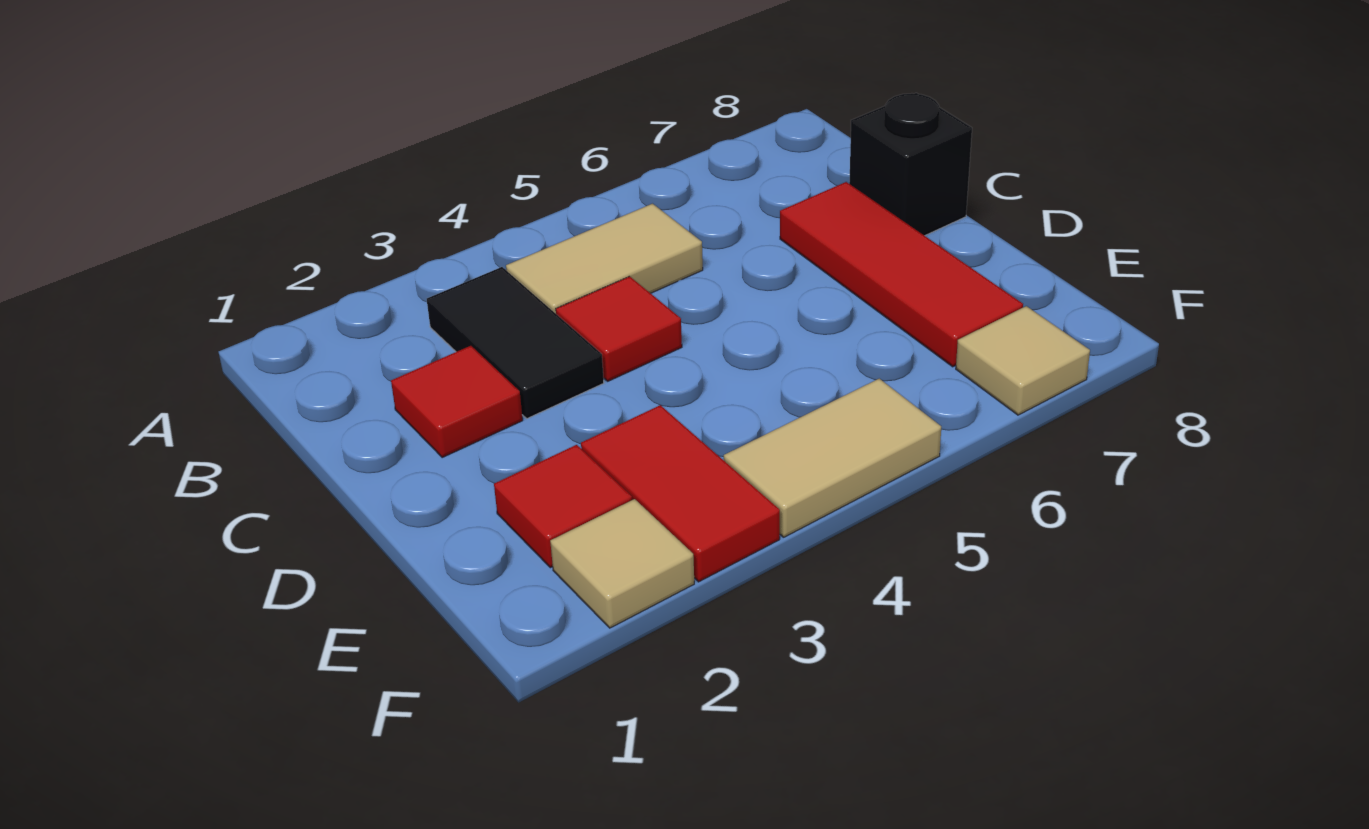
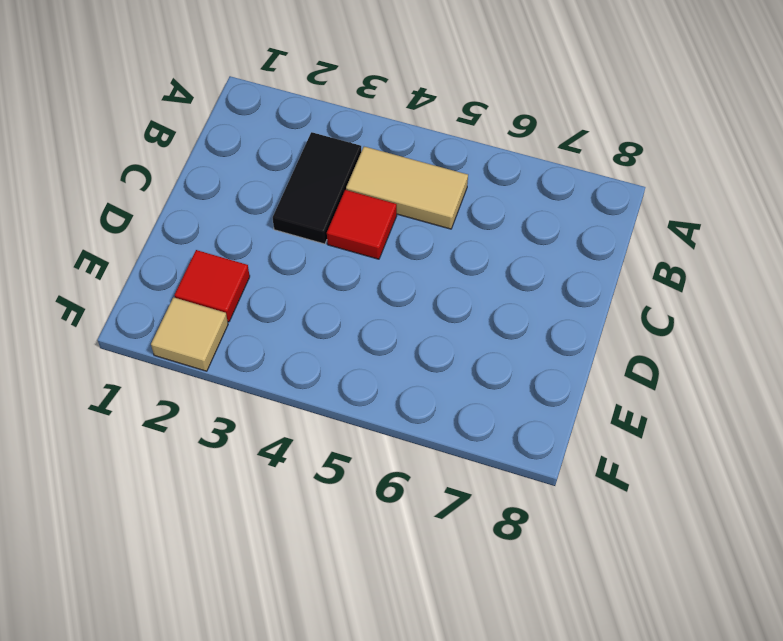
none -> red 1x1 tile [391,346,523,457]
none -> red 1x3 tile [780,182,1023,367]

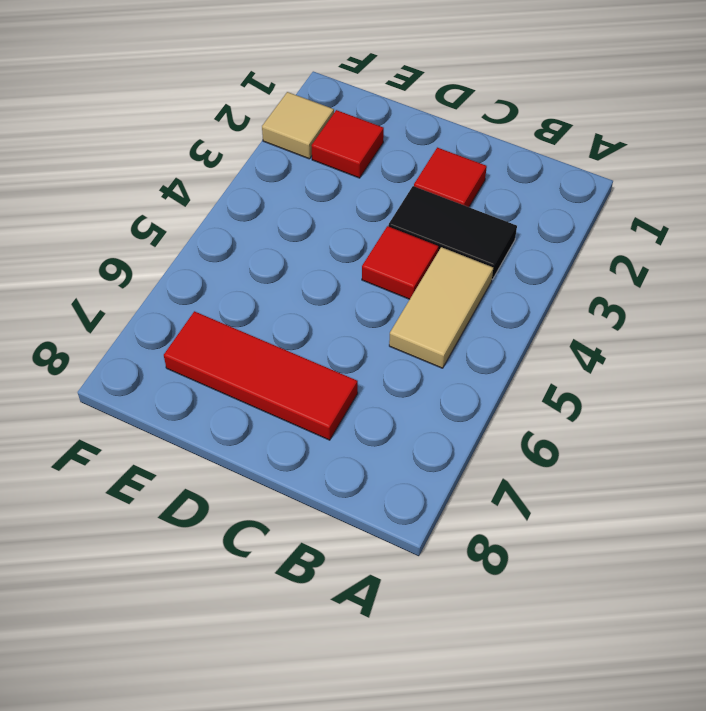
none -> black 1x1 brick [849,93,972,236]
none -> red 1x2 tile [581,405,780,582]

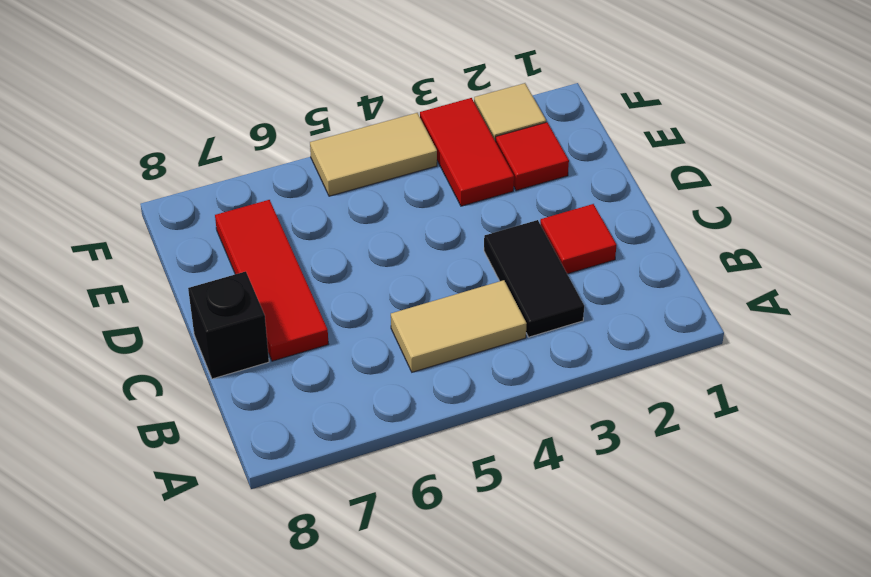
none -> red 1x1 tile [556,276,682,381]
none -> tan 1x1 tile [956,306,1090,415]

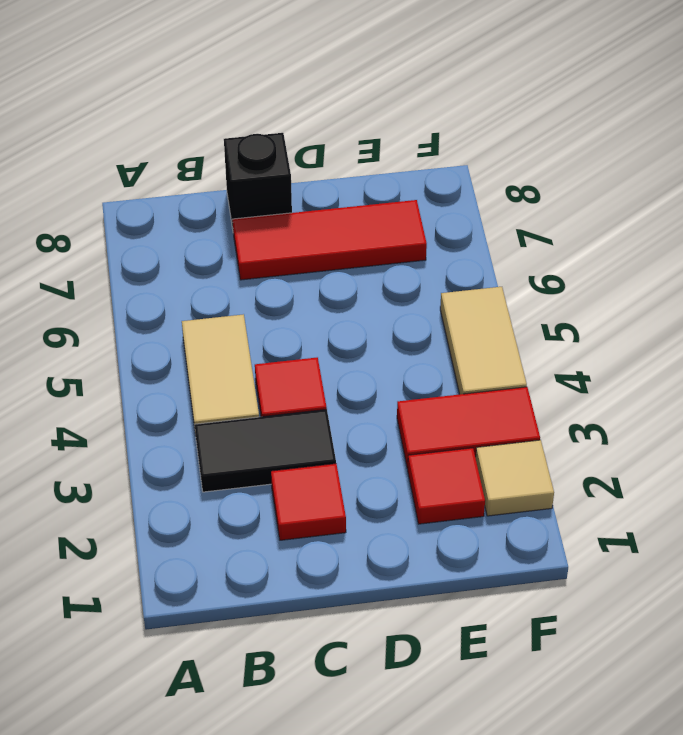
none -> tan 1x1 tile [956,306,1090,415]

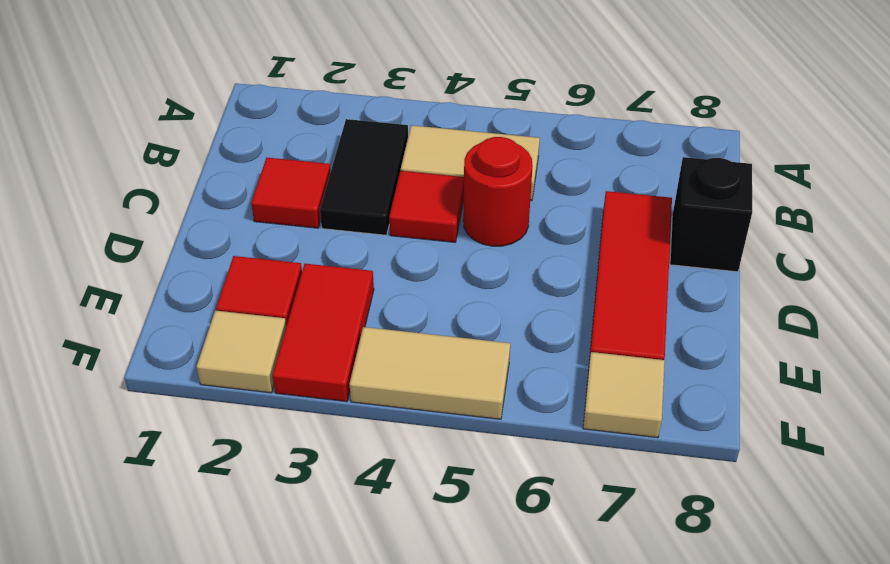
red 1x1 round brick [463,137,533,246] -> none

